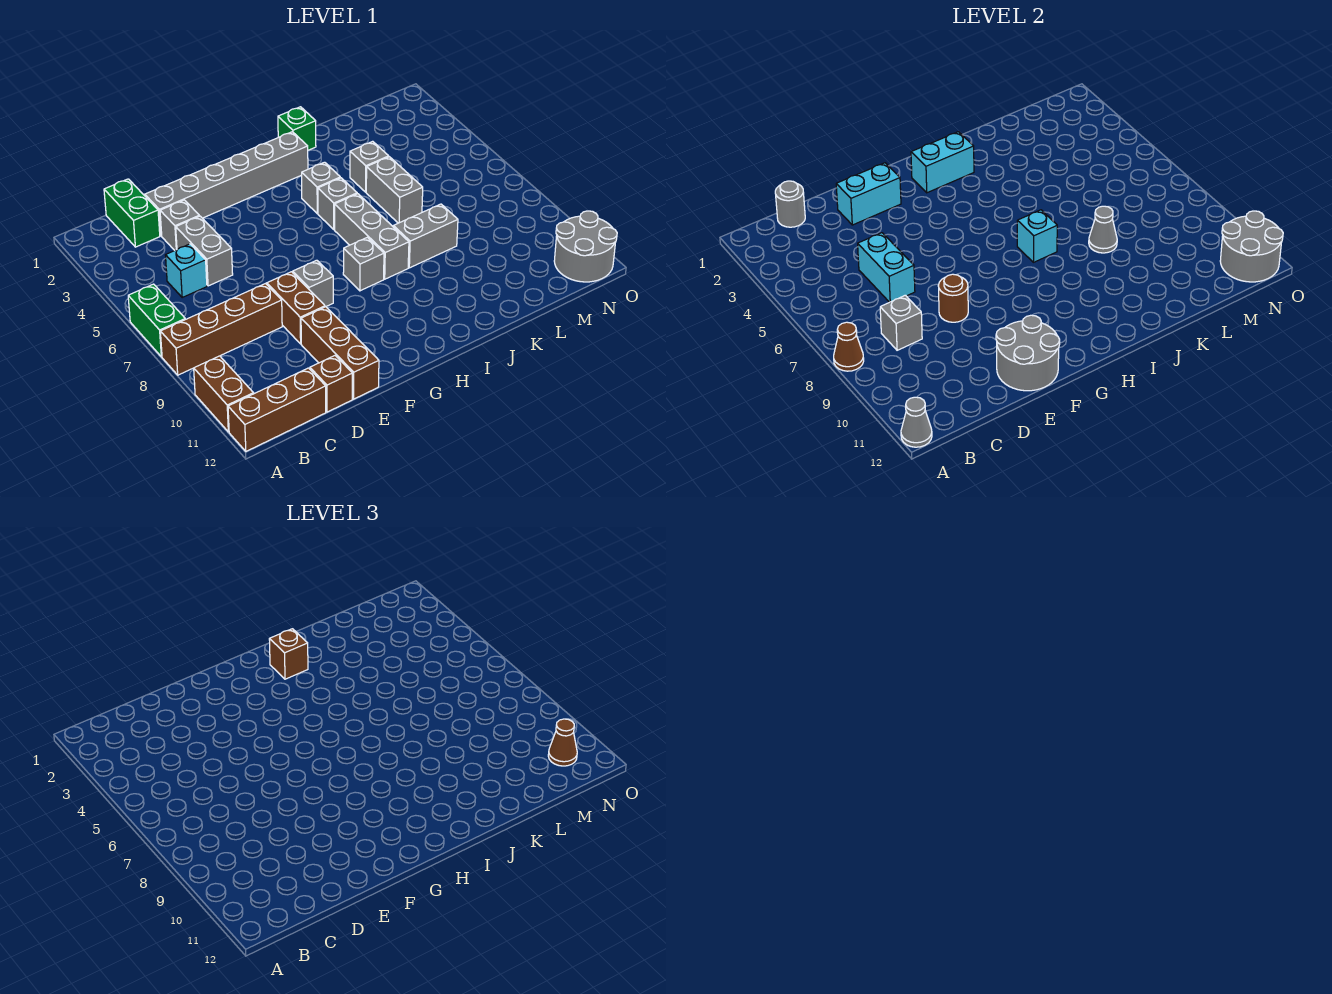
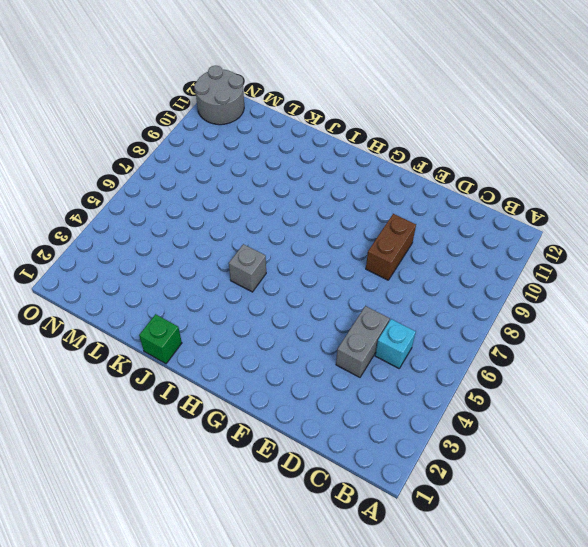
none -> green 1x2 brick [128,284,185,357]
none -> brown 1x4 brick [160,284,282,375]
none -> brown 1x2 brick [194,356,254,432]
none -> brown 1x3 brick [228,368,326,451]

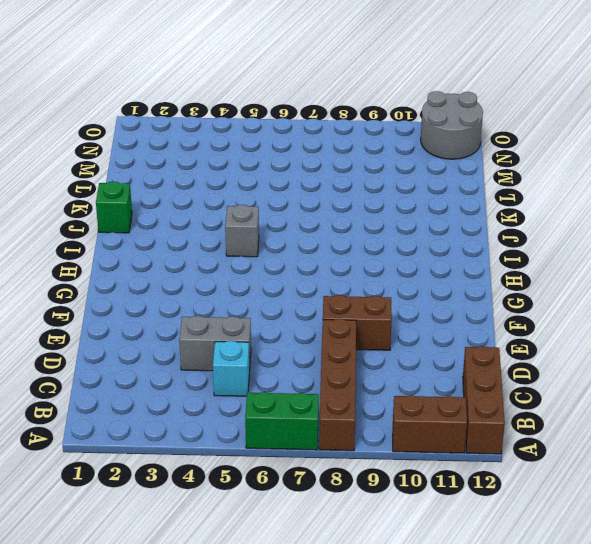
none -> green 1x2 brick [104,179,160,247]
none -> grey 1x6 brick [145,132,308,236]
none -> grey 1x1 brick [160,200,199,250]
none -> brown 1x1 brick [310,356,353,412]

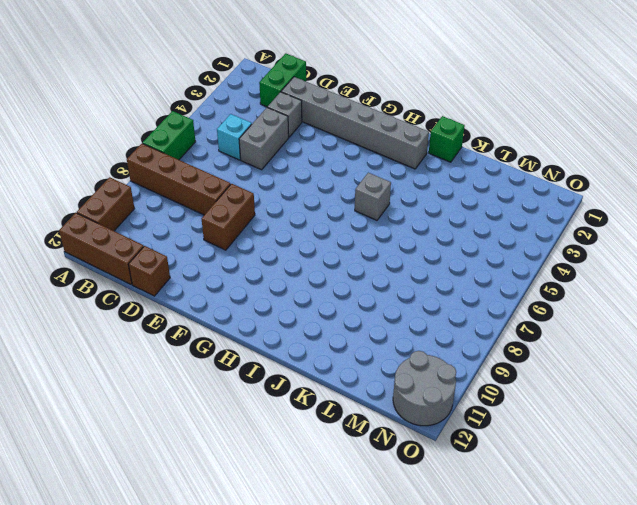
none -> brown 1x3 brick [301,307,379,399]
none -> grey 1x1 brick [293,260,333,307]
none -> grey 1x1 brick [343,237,384,291]
none -> grey 1x1 brick [302,162,340,214]

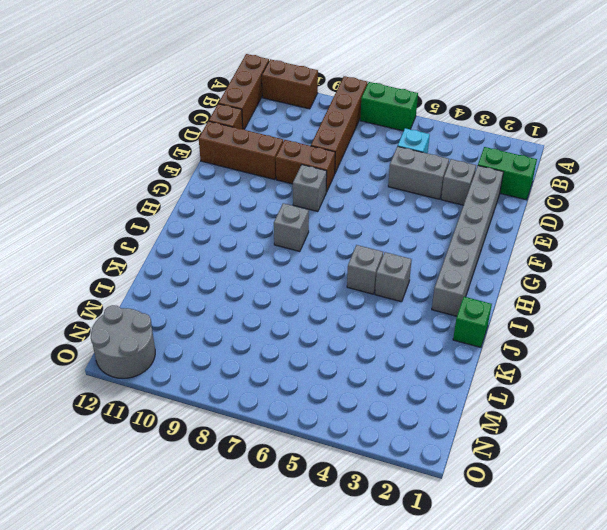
none -> grey 1x3 brick [335,194,409,279]
none -> grey 1x2 brick [393,204,458,268]
none -> grey 1x1 brick [350,141,389,192]
none -> grey 1x2 brick [366,157,423,223]

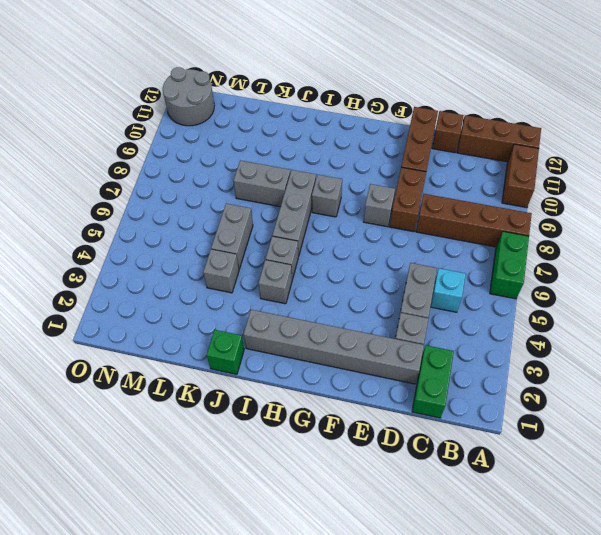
none -> brown 1x1 cone [834,322,864,371]
none -> grey 1x1 cone [901,397,932,447]
none -> grey 1x1 round brick [775,181,805,227]
none -> grey 1x1 brick [880,295,922,350]

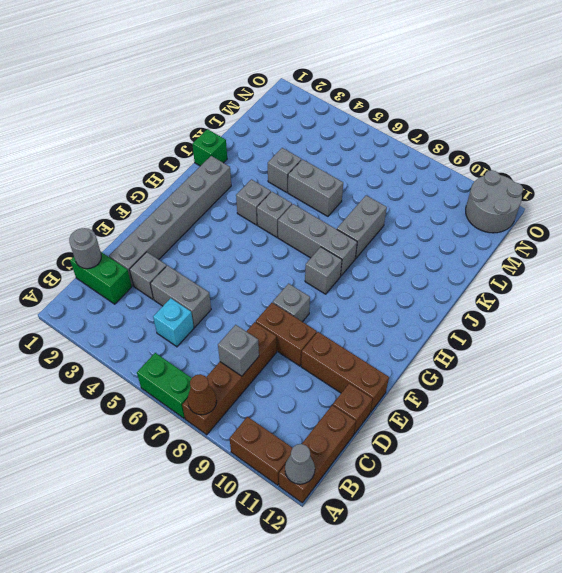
none -> cyan 1x2 brick [858,233,915,302]
none -> cyan 1x2 brick [836,163,901,225]
none -> brown 1x1 round brick [938,274,968,322]
none -> grey 2x2 round brick [996,315,1060,391]

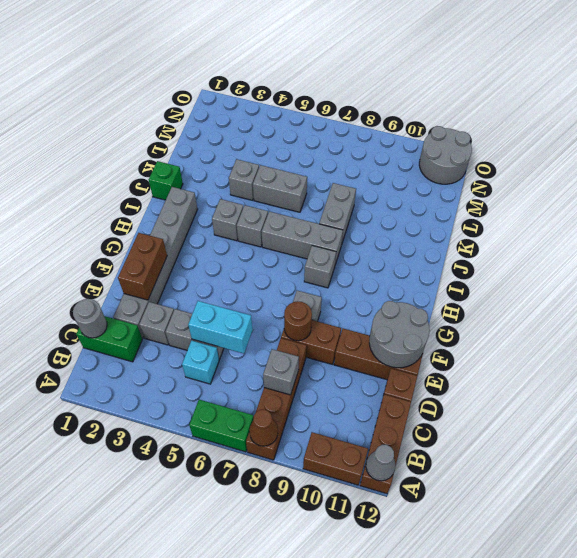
brown 1x2 brick [118,233,167,300] -> cyan 1x2 brick [836,163,901,225]
none -> cyan 1x2 brick [911,132,974,193]
none -> cyan 1x1 brick [1017,210,1057,262]
none -> grey 1x1 cone [1089,206,1117,253]
none -> grey 2x2 round brick [1220,211,1283,282]

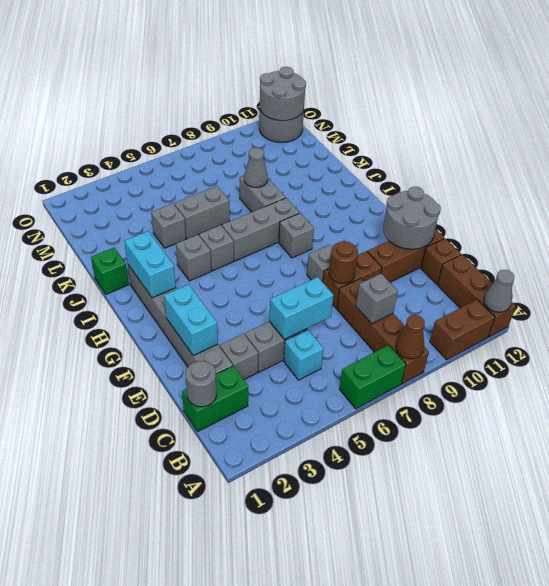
none -> cyan 1x1 brick [1017,210,1057,262]
none -> brown 1x1 brick [269,629,308,679]
none -> brown 1x1 cone [548,719,577,766]

